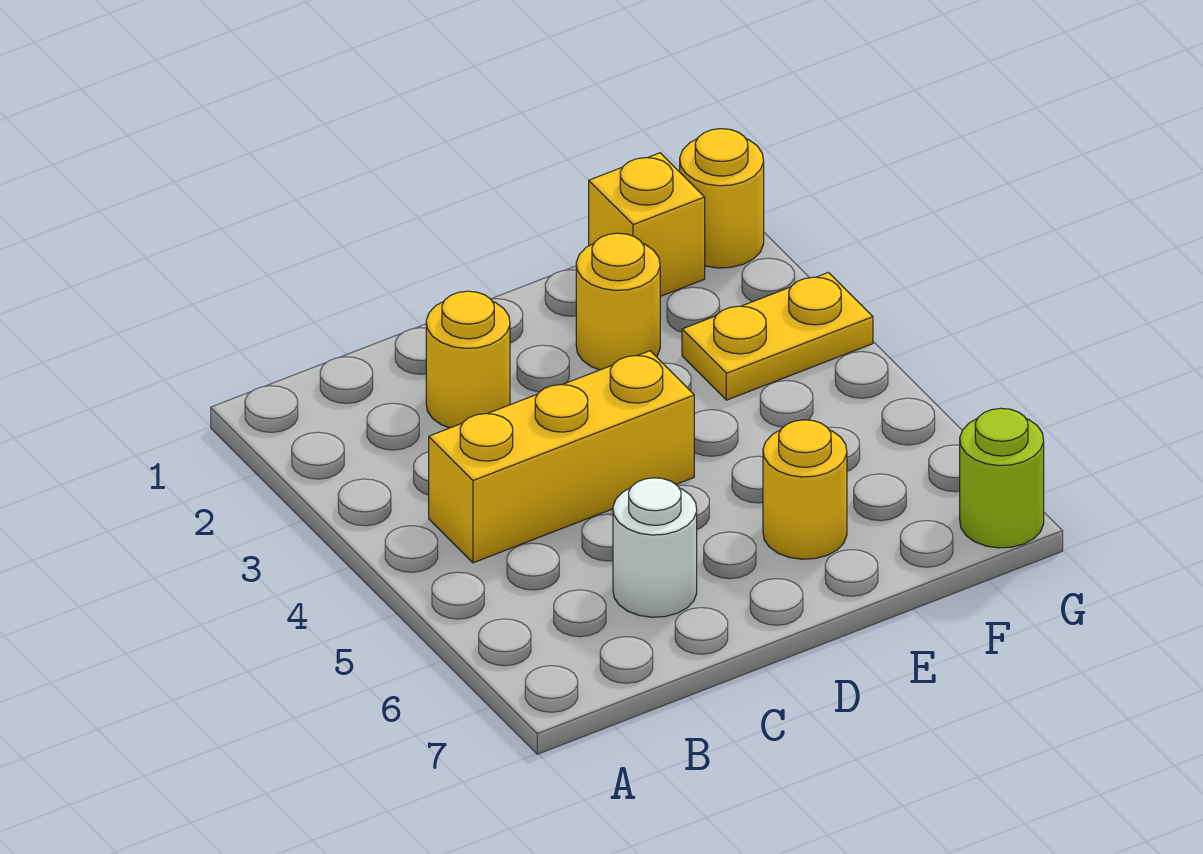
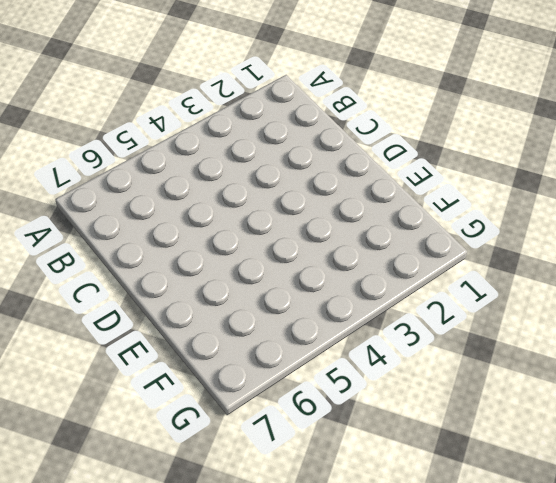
none -> yellow 1x3 brick [429,351,694,563]
none -> yellow 1x1 round brick [426,291,510,428]

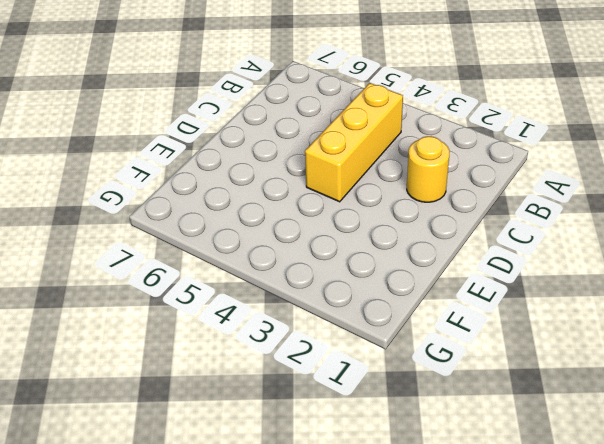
none -> white 1x1 round brick [613,478,697,617]
none -> yellow 1x1 round brick [576,233,660,370]

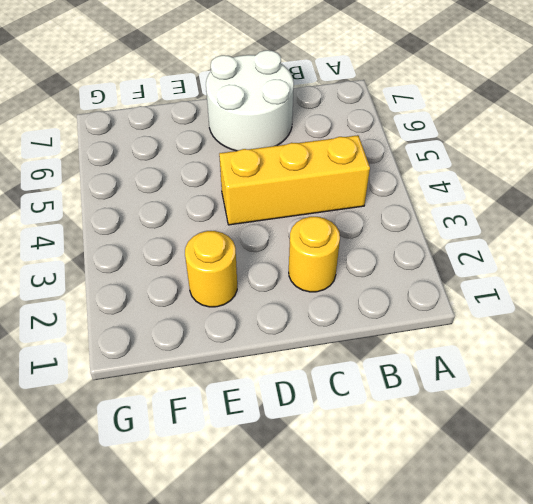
white 2x2 round brick [206,50,294,151] -> white 1x1 round brick [613,478,697,617]
none -> yellow 1x1 round brick [763,420,847,559]
none -> yellow 1x1 brick [589,153,705,296]

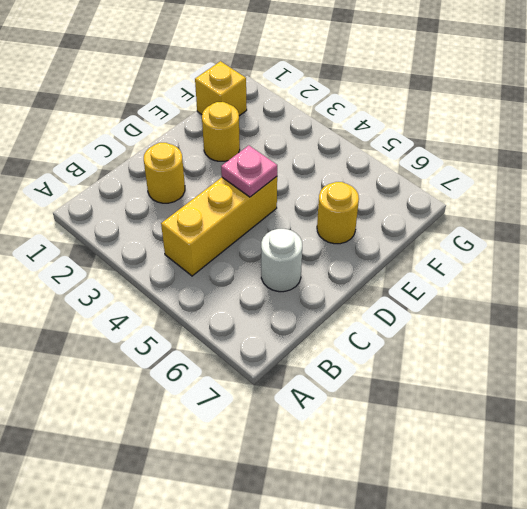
pink 1x1 plate [221,145,277,197] -> none
none -> yellow 1x2 plate [682,273,873,400]
none -> yellow 1x1 round brick [680,129,764,268]

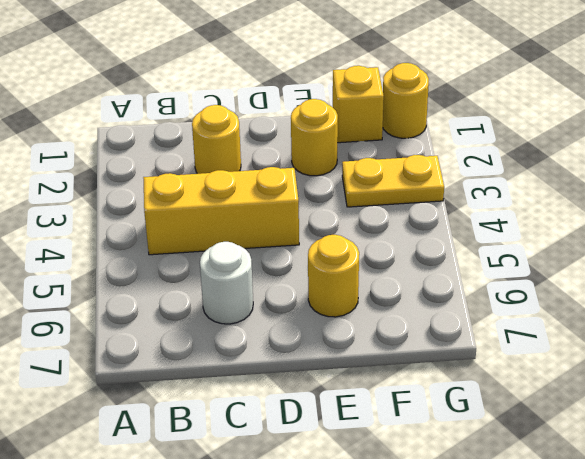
none -> lime 1x1 round brick [960,408,1044,548]

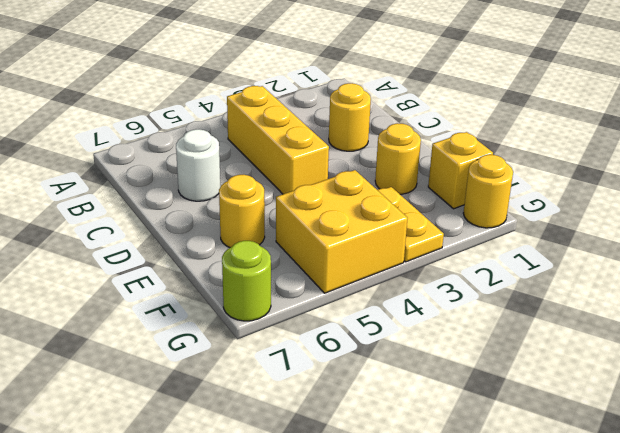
yellow 2x2 brick [276,170,408,293] -> none

